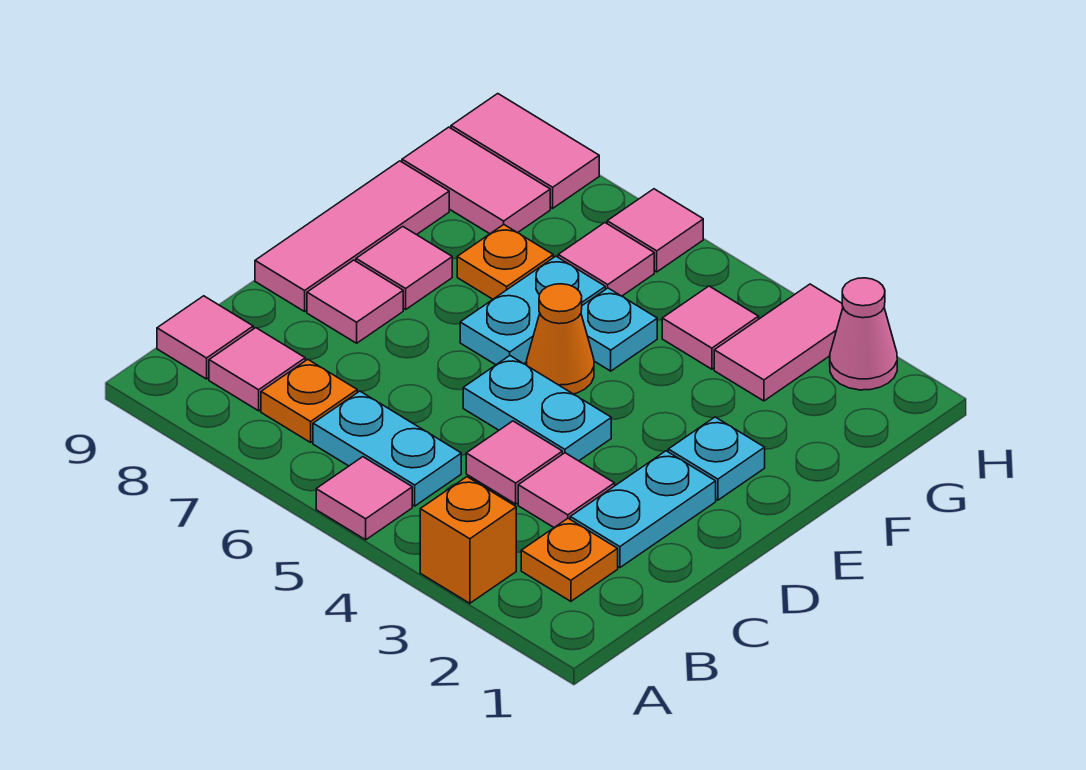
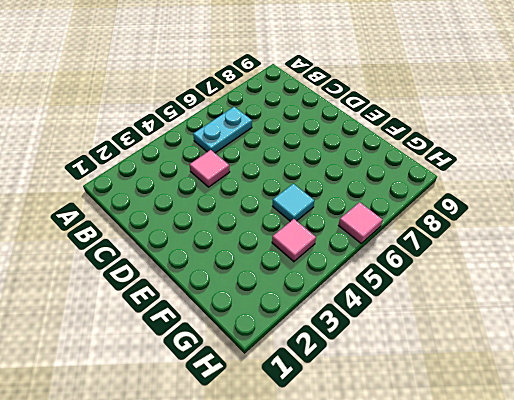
cyan 1x1 tile [273,184,314,221] -> cyan 1x1 plate [581,288,657,371]
none -> orange 1x1 brick [420,477,516,603]
none -> pink 1x1 tile [316,457,412,540]
none -> orange 1x1 plate [521,518,618,601]

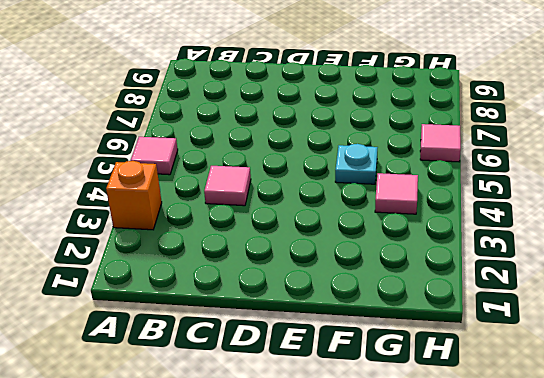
none -> orange 1x1 plate [521,518,618,601]
none -> cyan 1x2 plate [313,391,461,506]
none -> orange 1x1 plate [261,359,357,442]

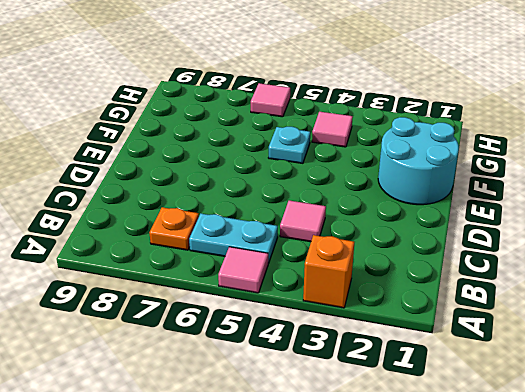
cyan 2x2 round brick [378,117,459,205] -> cyan 1x1 plate [668,417,765,500]
none -> orange 1x1 plate [521,518,618,601]
none -> pink 1x1 tile [209,328,305,411]
none -> pink 1x1 tile [157,296,253,379]

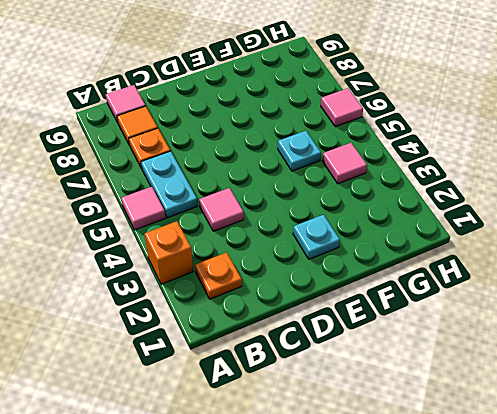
orange 1x1 tile [117,106,158,145] -> pink 1x1 tile [209,328,305,411]
none -> cyan 1x2 plate [570,451,716,568]
none -> pink 1x1 tile [518,453,615,527]
none -> cyan 1x2 plate [463,356,611,461]

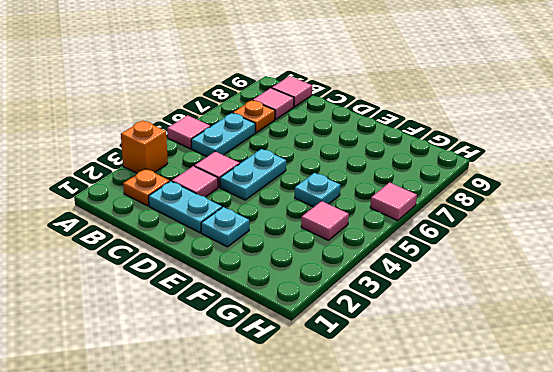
none -> pink 1x1 tile [307,260,403,343]
none -> pink 1x3 tile [255,161,449,311]
none -> orange 1x1 cone [527,284,594,394]

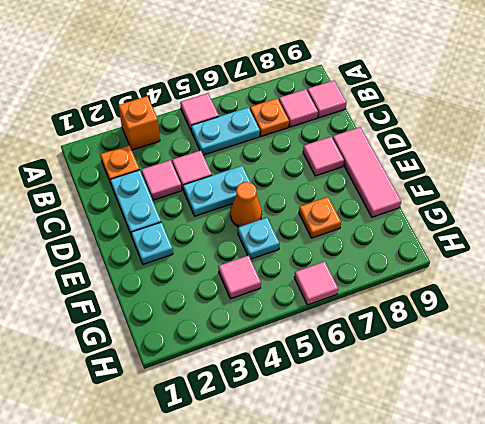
none -> cyan 1x2 plate [460,256,605,365]
none -> pink 1x1 tile [356,227,452,309]
none -> pink 1x2 tile [714,284,843,401]

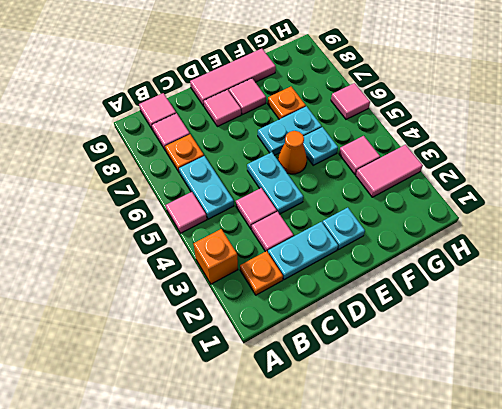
none -> pink 1x1 tile [558,223,654,296]
none -> pink 1x2 tile [402,127,550,234]
none -> pink 1x1 cone [830,278,897,390]

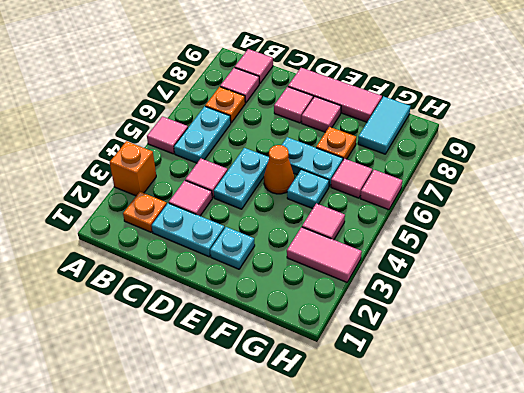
cyan 1x2 tile [358,96,410,154] -> pink 1x2 tile [402,127,550,234]
none -> pink 1x1 cone [830,278,897,390]
none -> pink 1x2 tile [451,94,599,208]

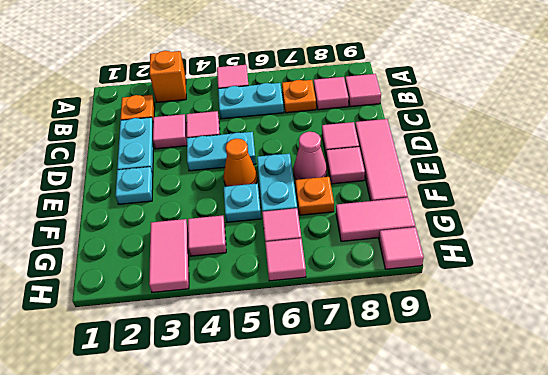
pink 1x1 cone [294,132,327,180] -> pink 1x1 cone moved to [830,278,897,390]
pink 1x1 tile [379,227,424,269] -> pink 1x2 tile [451,94,599,208]

